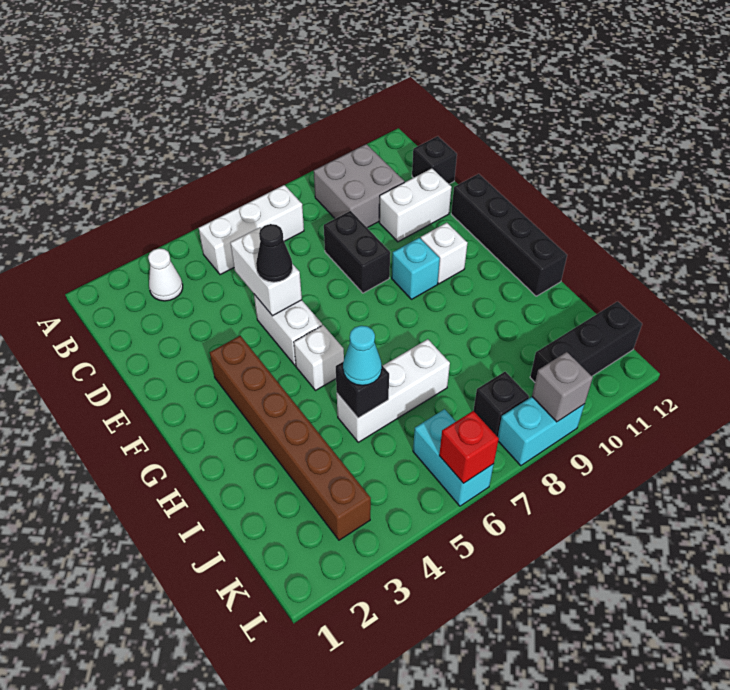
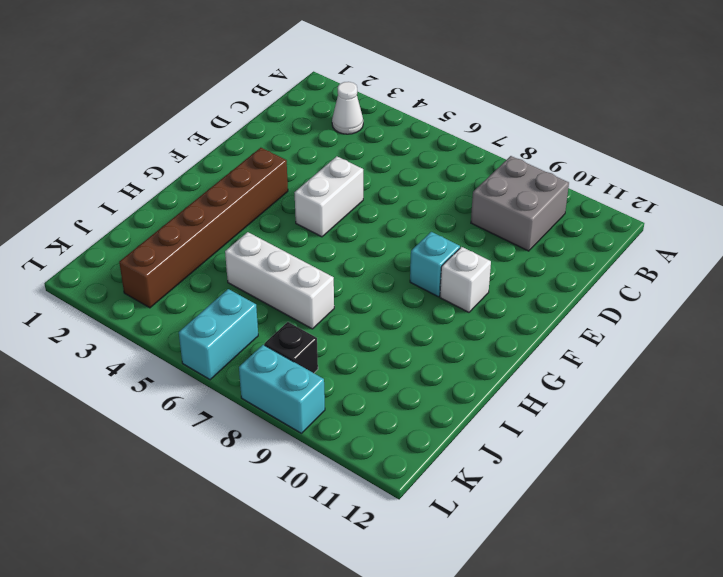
none -> white 1x3 brick [199,185,304,275]
none -> black 1x1 brick [412,136,457,184]
none -> black 1x2 brick [324,211,390,293]

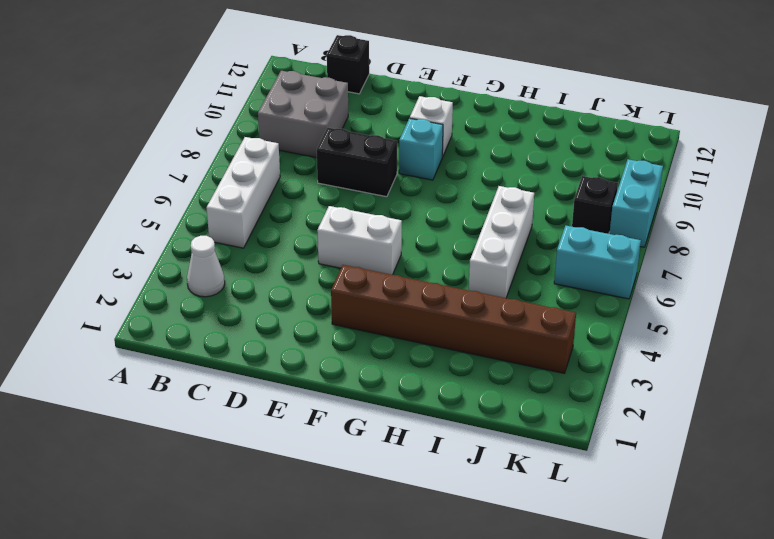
none -> white 1x2 brick [379,168,452,242]
none -> black 1x4 brick [451,174,567,296]
none -> white 1x1 brick [294,325,344,391]

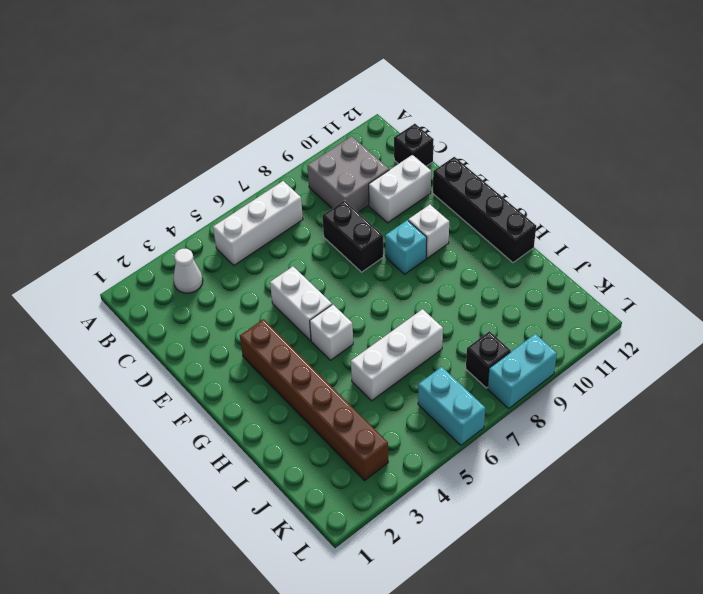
none -> black 1x3 brick [530,301,642,382]
none -> white 1x2 brick [230,228,302,316]
none -> black 1x1 brick [336,361,389,418]

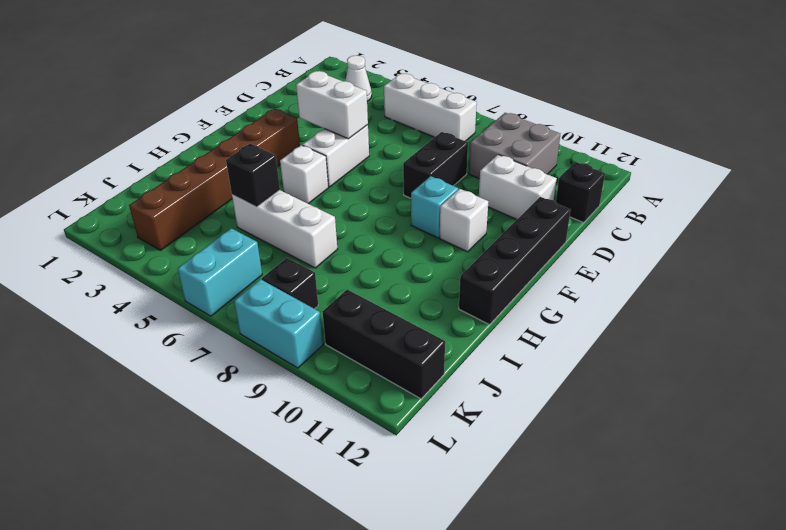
white 1x2 brick [296,71,368,139] -> white 1x2 brick turned to [230,228,302,316]
none -> red 1x1 brick [439,411,499,483]
none -> grey 1x1 brick [532,352,593,422]
none -> black 1x1 cone [256,224,293,282]

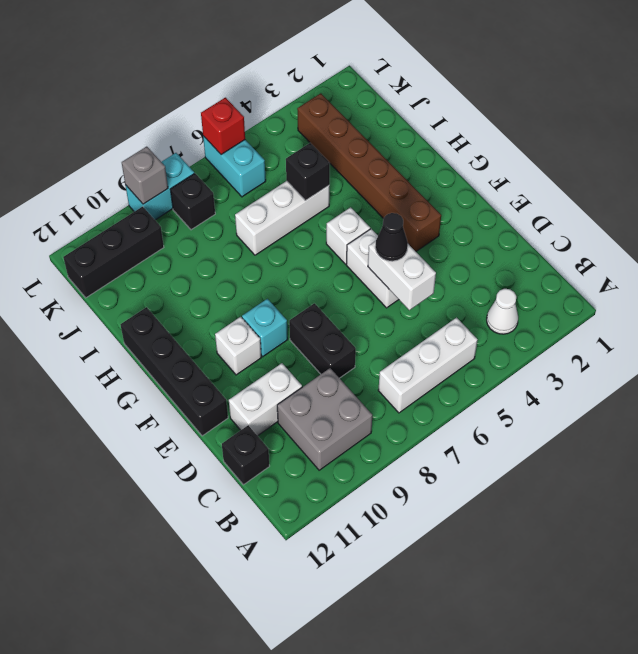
none -> cyan 1x1 cone [343,326,382,385]

